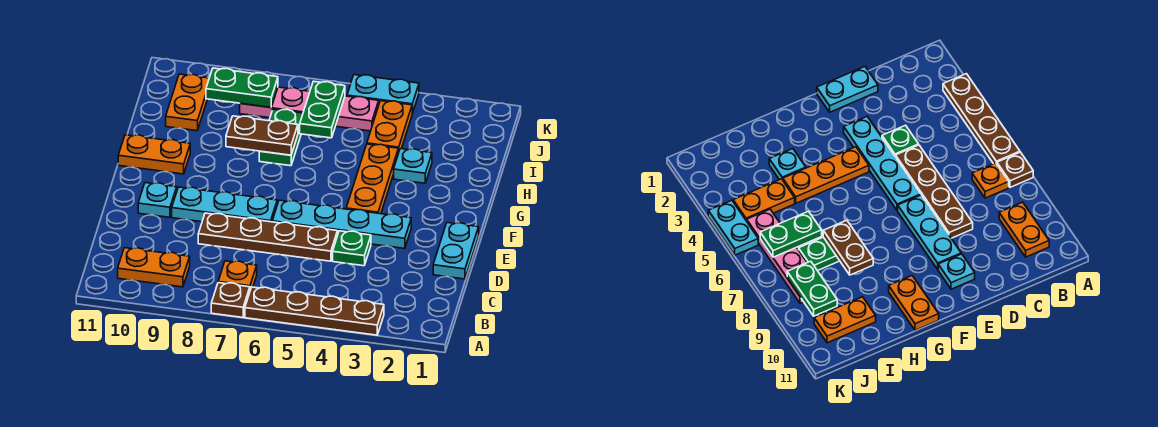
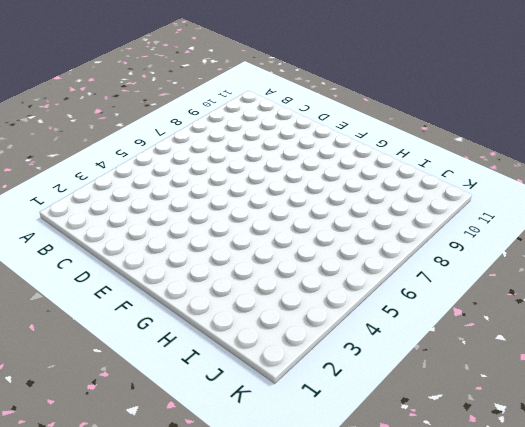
none -> brown 1x4 plate [245,287,384,335]
none -> brown 1x1 plate [211,283,250,317]
none -> orange 1x1 plate [218,261,257,290]

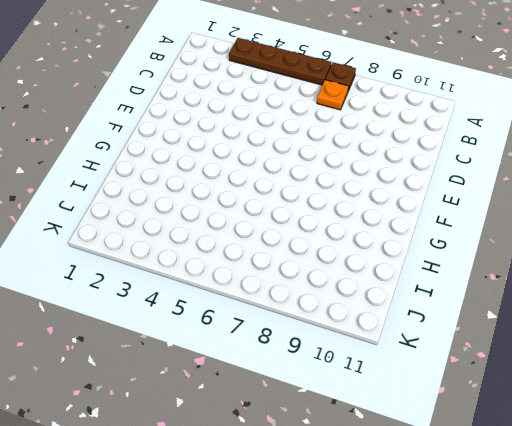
none -> orange 1x2 plate [118,248,190,287]
none -> cyan 1x2 plate [433,223,479,279]
none -> green 1x1 plate [333,231,371,266]

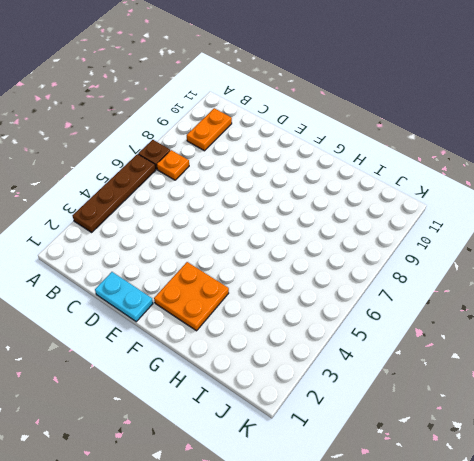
orange 2x2 plate [154,262,229,331] -> none
none -> green 1x1 plate [333,231,371,266]
none -> brown 1x4 plate [198,213,337,261]
none -> cyan 1x4 plate [272,200,411,249]

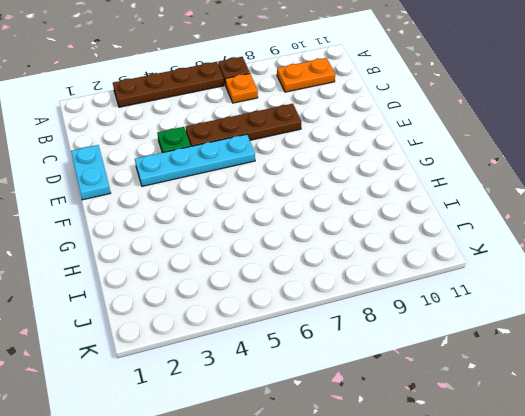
none -> cyan 1x3 plate [172,187,277,222]
none -> cyan 1x1 plate [138,183,177,217]
none -> orange 1x3 plate [346,144,398,214]

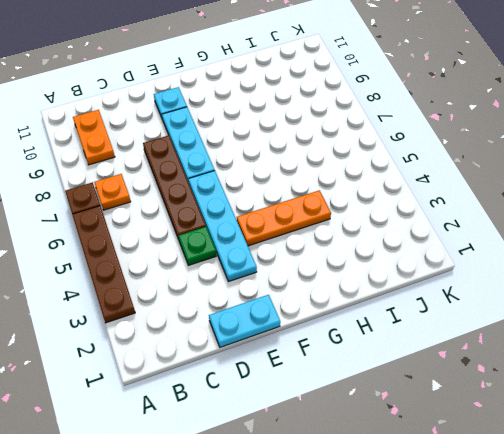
none -> orange 1x2 plate [118,135,190,174]
none -> cyan 1x1 plate [394,149,432,183]
none -> green 1x2 plate [259,109,303,166]

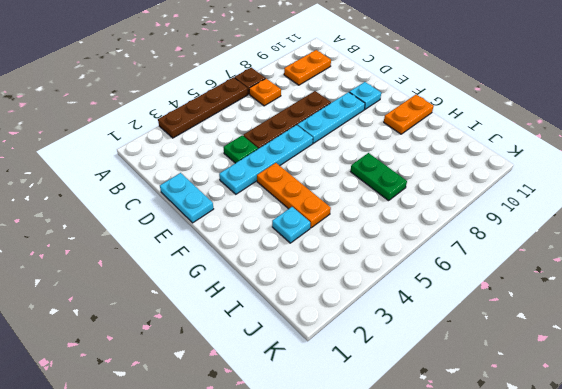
none -> orange 1x2 plate [367,101,412,153]
none -> orange 1x2 plate [166,74,209,131]
none -> pink 1x4 plate [240,87,379,131]

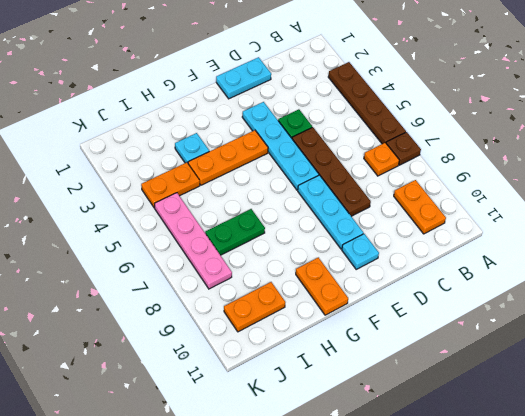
none -> cyan 1x2 plate [347,75,419,114]
none -> brown 1x2 plate [226,116,298,155]
none -> green 1x2 plate [300,81,345,138]

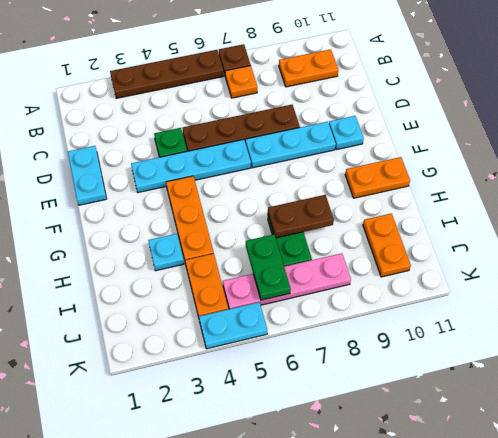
none -> green 1x2 plate [206,68,278,107]

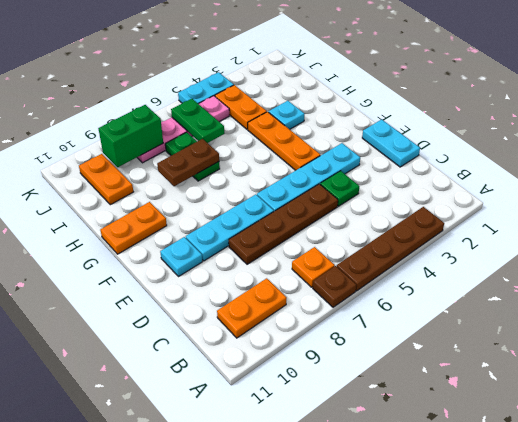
green 1x2 brick [98,105,163,167] -> green 1x2 plate [206,68,278,107]

